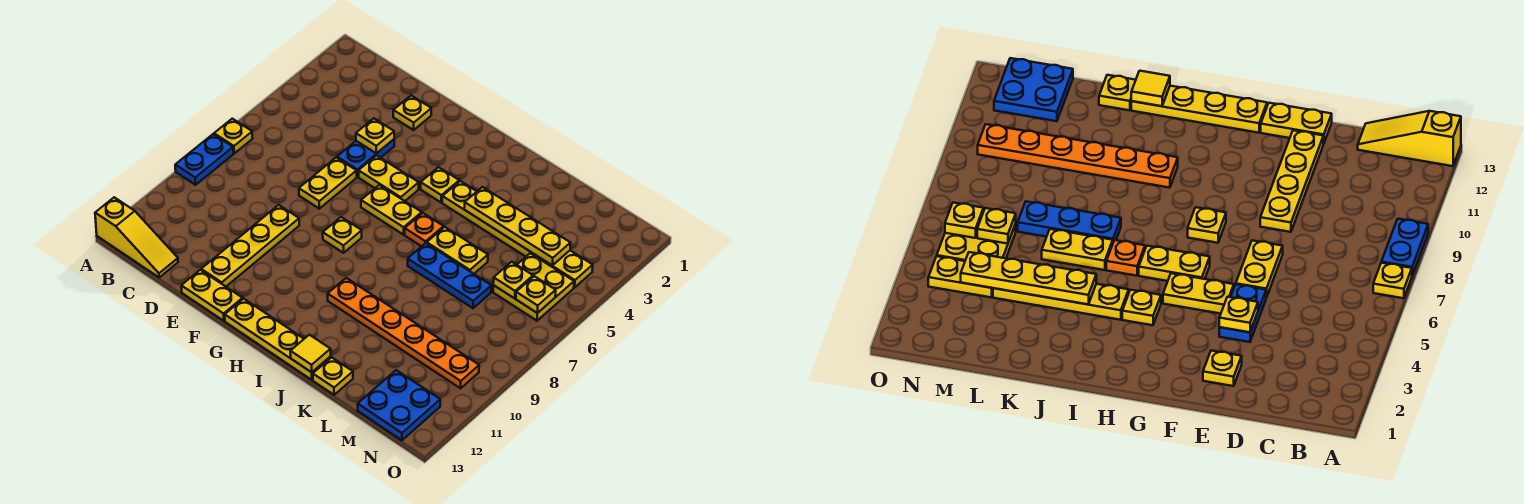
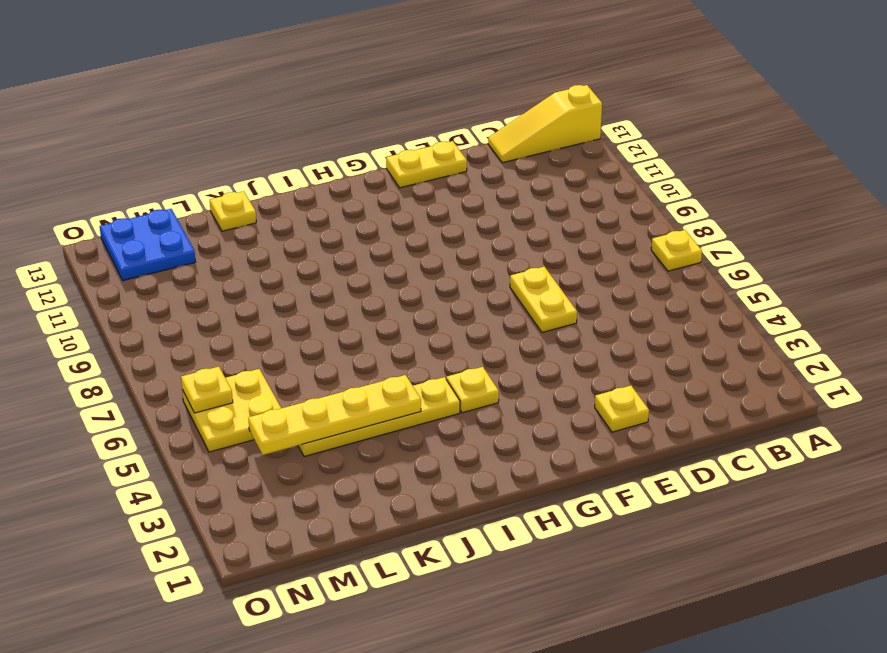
none -> blue 1x2 plate [175,134,233,185]
none -> blue 1x2 plate [337,139,394,177]
none -> yellow 1x4 plate [201,205,299,286]

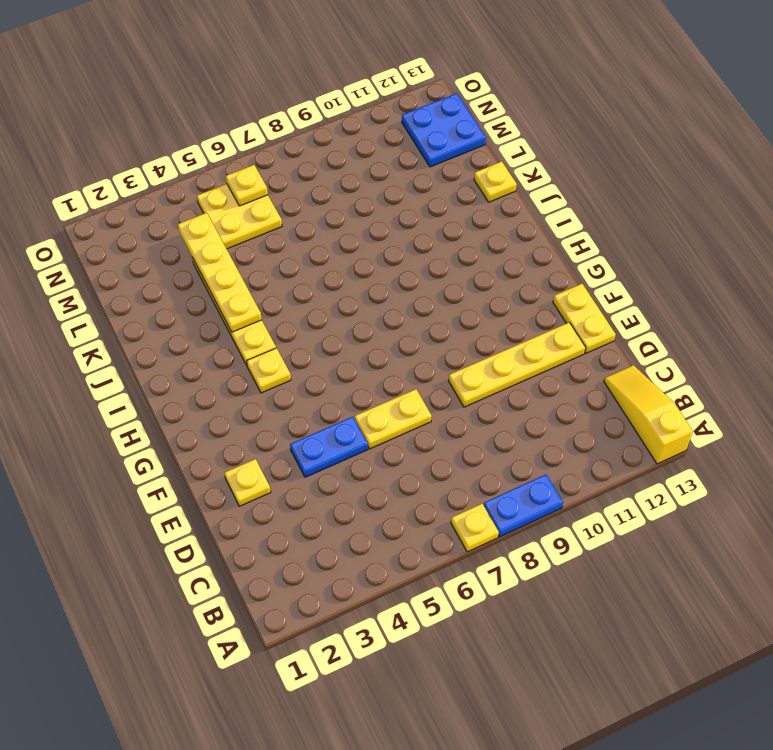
none -> yellow 1x2 plate [359,156,419,201]
none -> yellow 1x2 plate [361,185,422,235]
none -> yellow 1x1 plate [323,217,362,253]

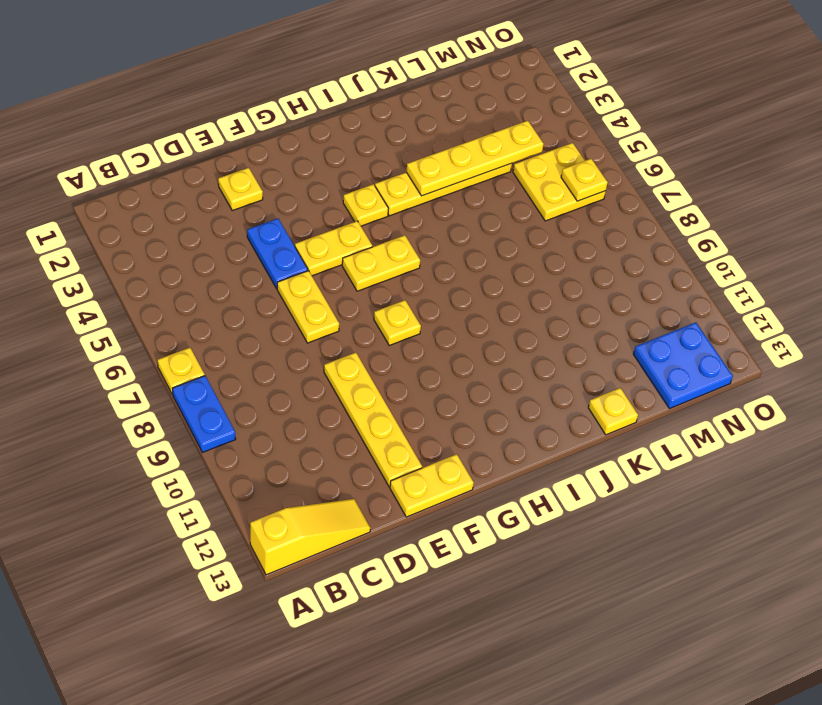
none -> yellow 1x4 plate [225,299,331,380]
none -> orange 1x1 plate [405,213,444,246]
none -> orange 1x6 plate [328,278,479,388]

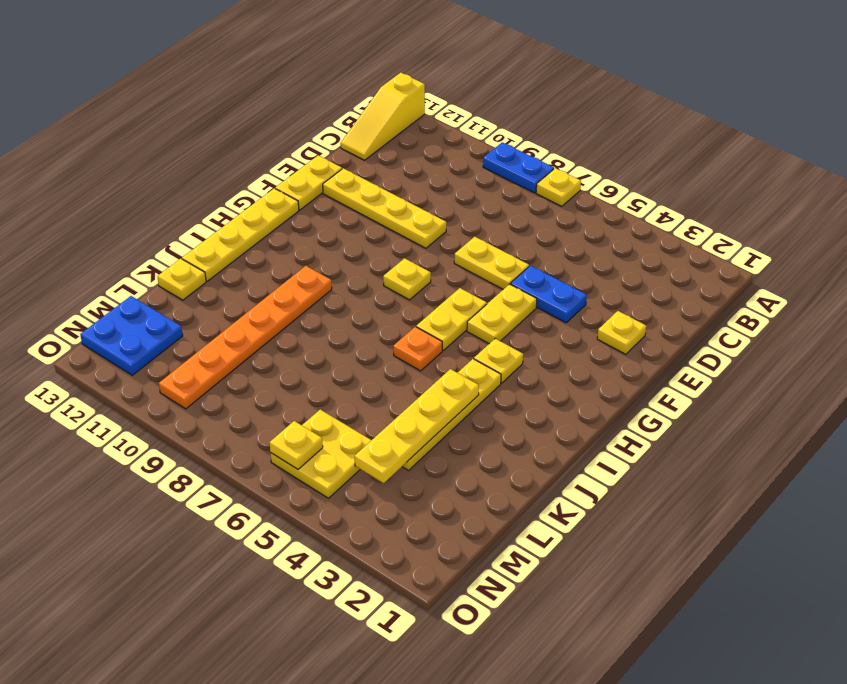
none -> yellow 1x2 plate [427,227,488,274]
none -> blue 1x3 plate [408,243,491,308]
none -> yellow 1x2 plate [531,251,593,288]

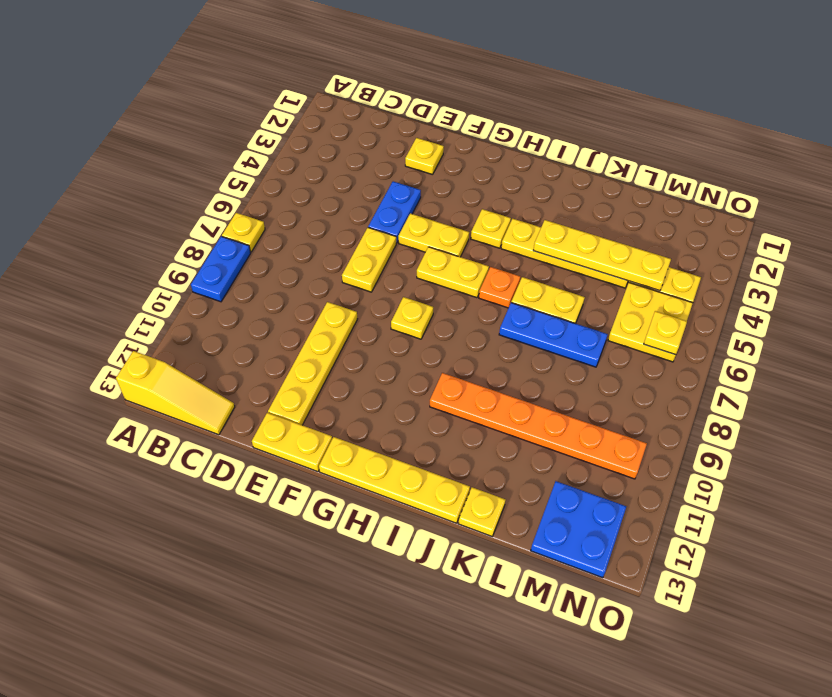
none -> yellow 1x1 plate [356,118,394,154]
none -> yellow 1x1 tile [290,335,331,372]
none -> yellow 1x1 plate [493,262,533,299]

